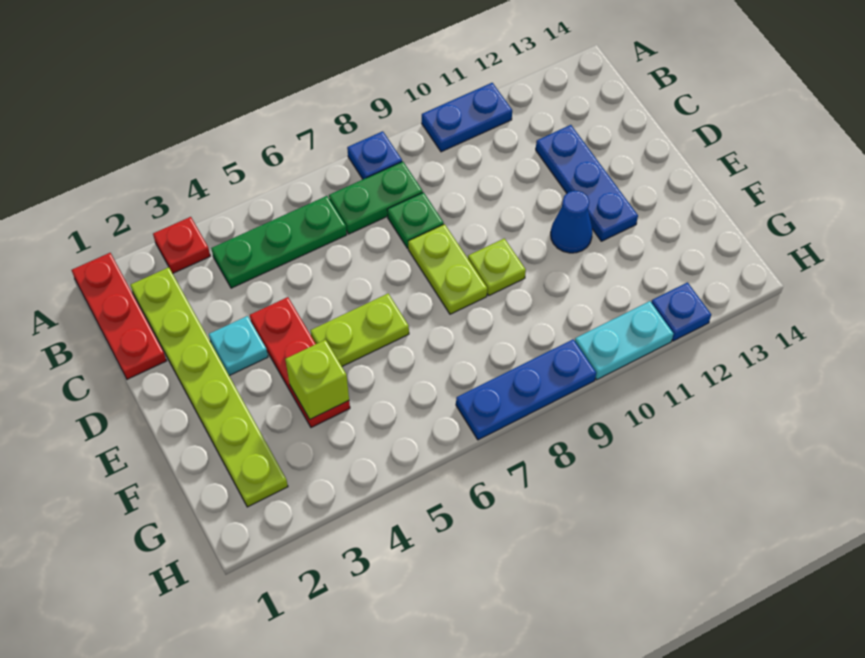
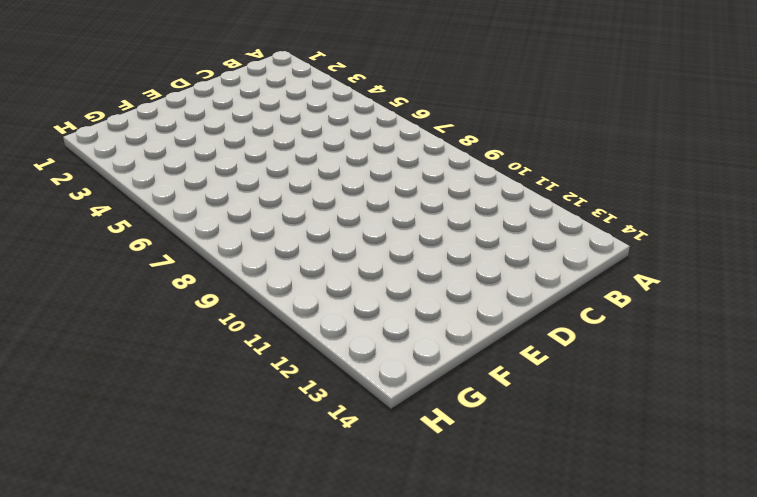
none -> red 1x3 plate [72,253,166,379]
none -> red 1x1 plate [153,217,210,273]
none -> blue 1x1 plate [347,131,402,179]

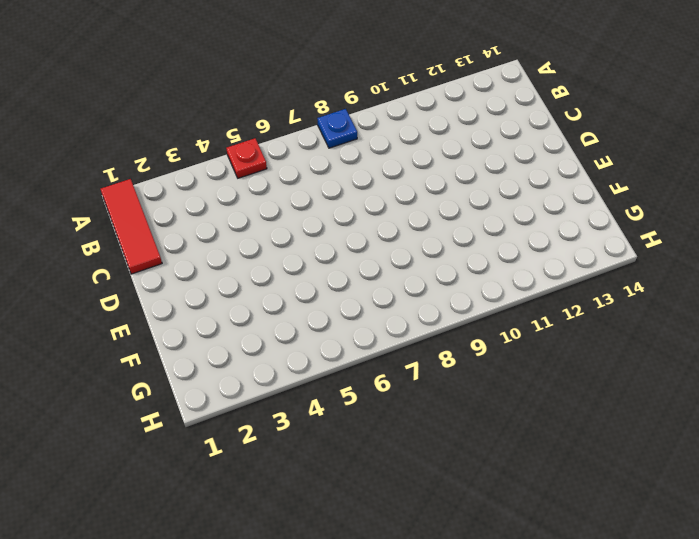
red 1x3 tile [101,179,162,274] -> red 1x3 plate [72,253,166,379]
red 1x1 plate [226,138,267,178] -> red 1x1 plate moved to [153,217,210,273]
none -> blue 1x2 plate [422,83,512,152]
none -> lime 1x6 plate [130,267,288,507]
none -> green 1x3 plate [211,196,347,288]

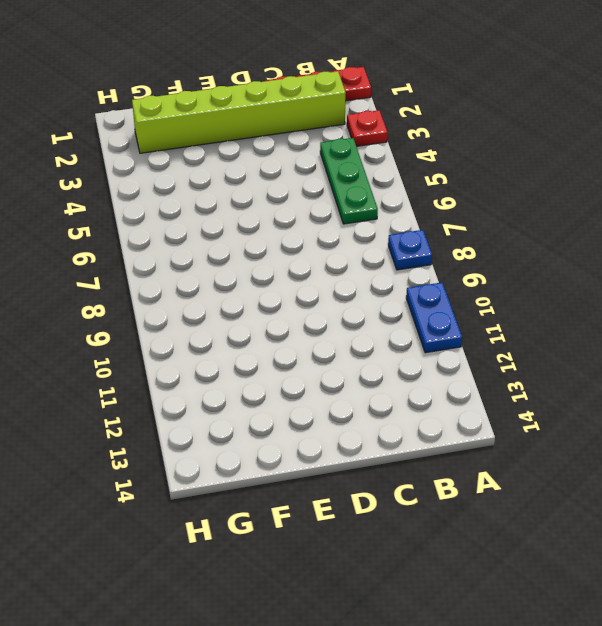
lime 1x6 brick [132,71,346,153] -> lime 1x6 plate [130,267,288,507]
none -> green 1x2 plate [329,162,423,234]
none -> green 1x1 plate [387,193,444,248]
none -> blue 1x3 plate [536,125,638,241]

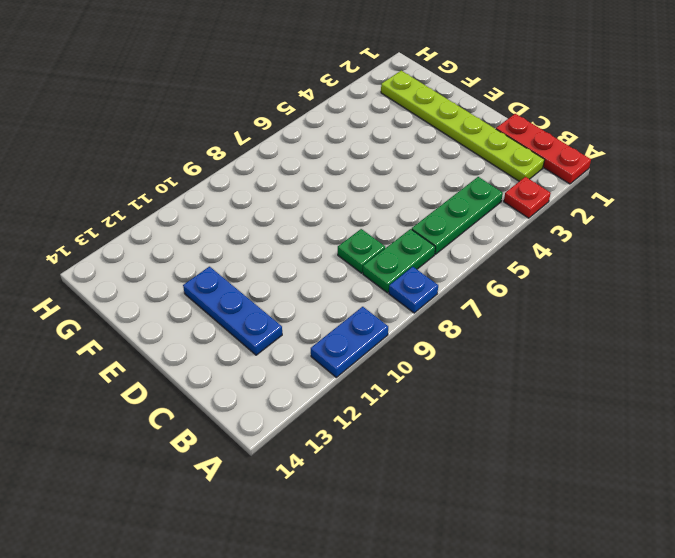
none -> cyan 1x1 plate [209,316,268,376]
none -> red 1x3 plate [250,297,350,427]
none -> lime 1x2 plate [408,224,487,314]

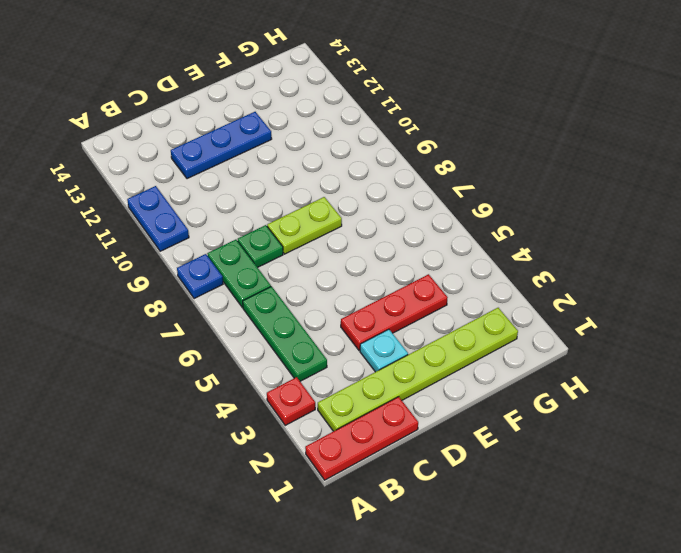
none -> lime 1x2 plate [310,294,409,366]
none -> lime 1x1 plate [468,239,526,295]
none -> blue 1x1 cone [551,191,592,253]

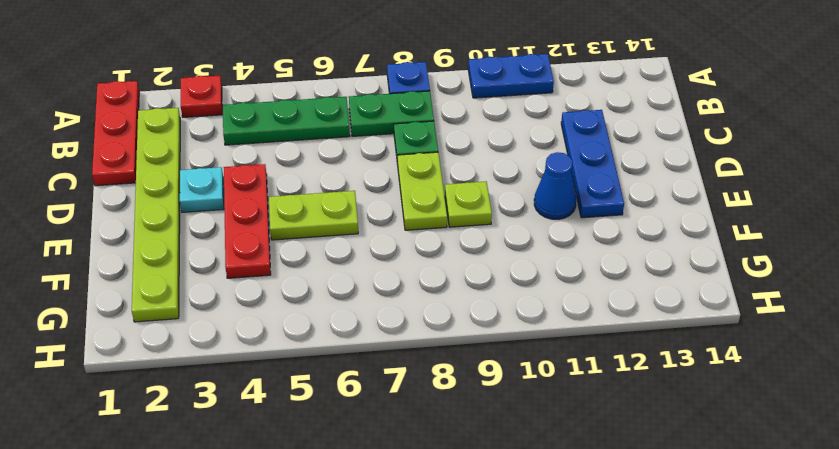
none -> blue 1x3 plate [456,339,596,440]
none -> cyan 1x2 plate [575,301,674,380]
none -> blue 1x1 plate [651,283,711,341]

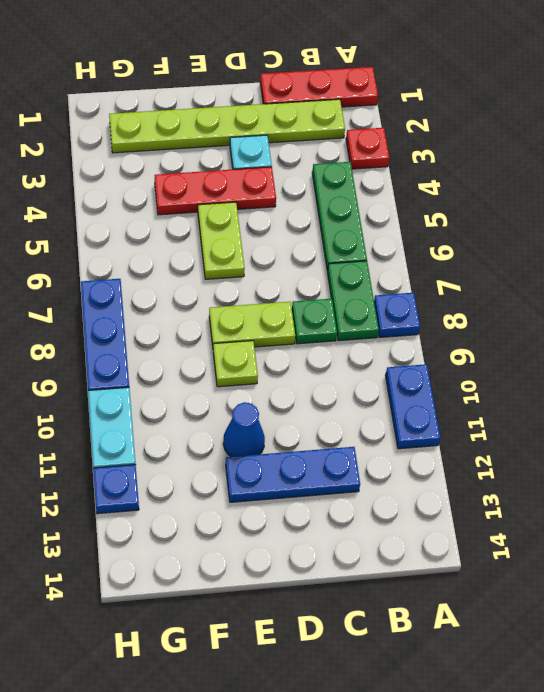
none -> lime 1x1 brick [285,340,349,419]

